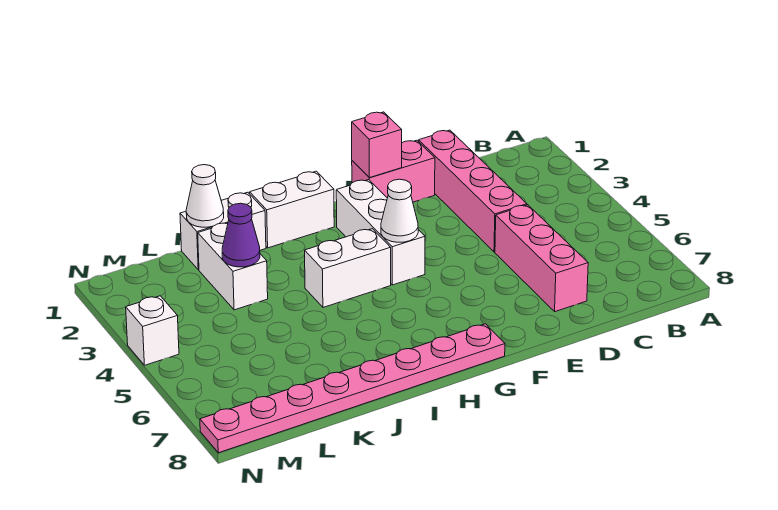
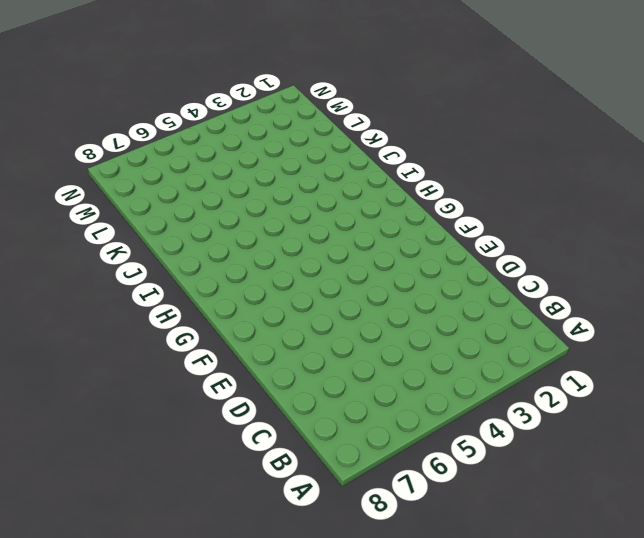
none -> pink 1x4 brick [419,130,527,252]
none -> pink 1x3 brick [495,205,588,312]
none -> pink 1x2 brick [352,140,435,202]

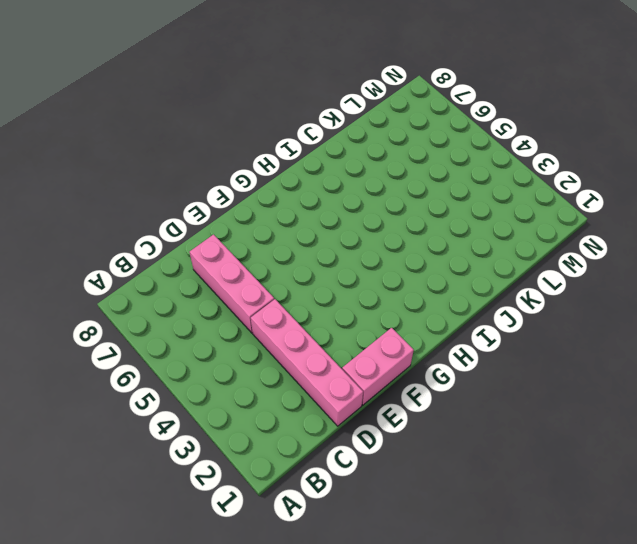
none -> white 1x3 brick [336,180,425,285]
none -> pink 1x8 plate [200,324,505,453]
none -> white 1x2 brick [250,171,334,248]

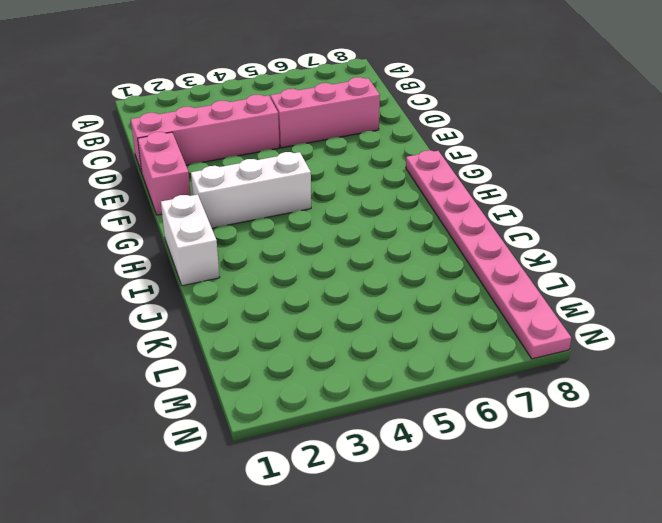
none -> white 1x2 brick [305,229,391,307]
none -> white 1x2 brick [180,192,266,270]
none -> white 1x2 brick [198,223,268,310]

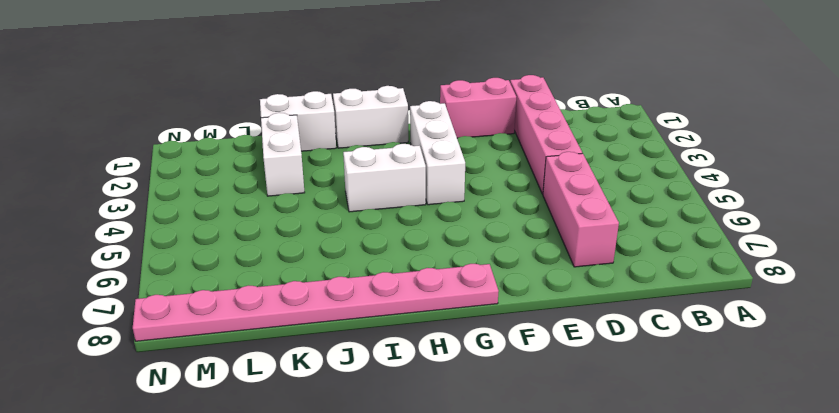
none -> white 1x1 brick [126,296,179,365]
none -> pink 1x1 brick [352,112,402,178]
none -> white 1x1 cone [381,179,418,242]

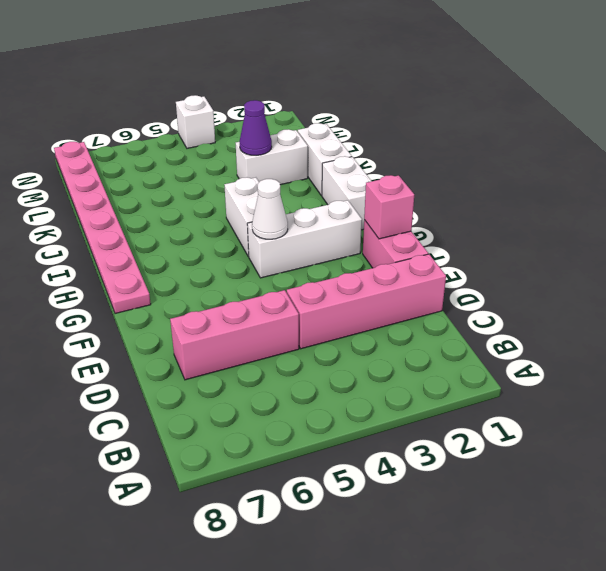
none -> white 1x1 cone [186,165,224,227]

